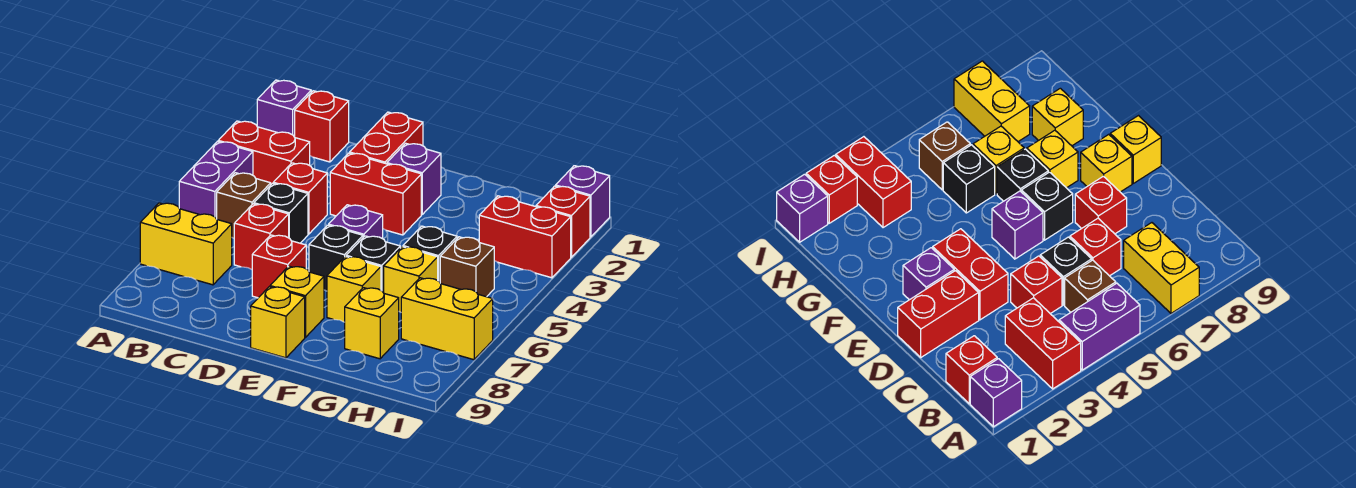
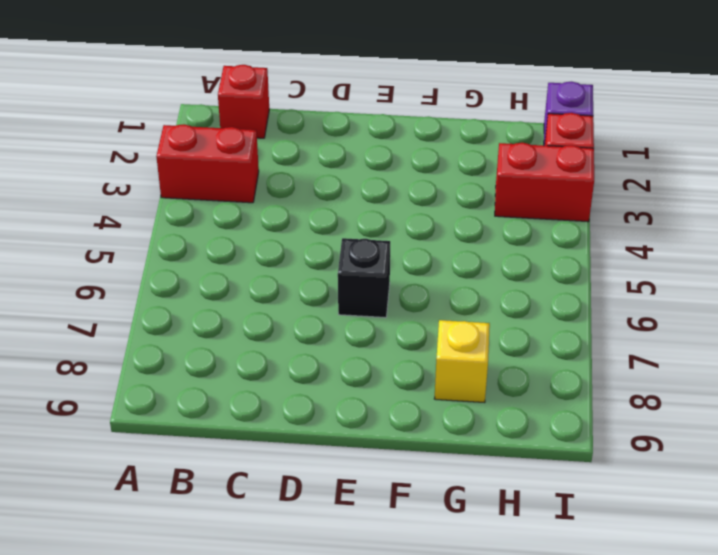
none -> purple 1x1 brick [257,80,311,137]
none -> purple 1x2 brick [179,142,253,219]
none -> yellow 1x2 brick [140,203,232,285]

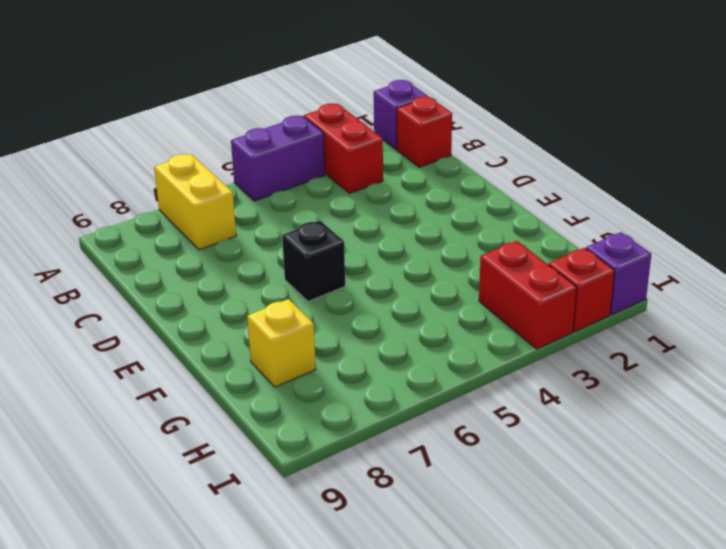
none -> brown 1x1 brick [217,173,271,238]
none -> red 1x1 brick [273,163,327,234]
none -> black 1x1 brick [254,183,308,243]

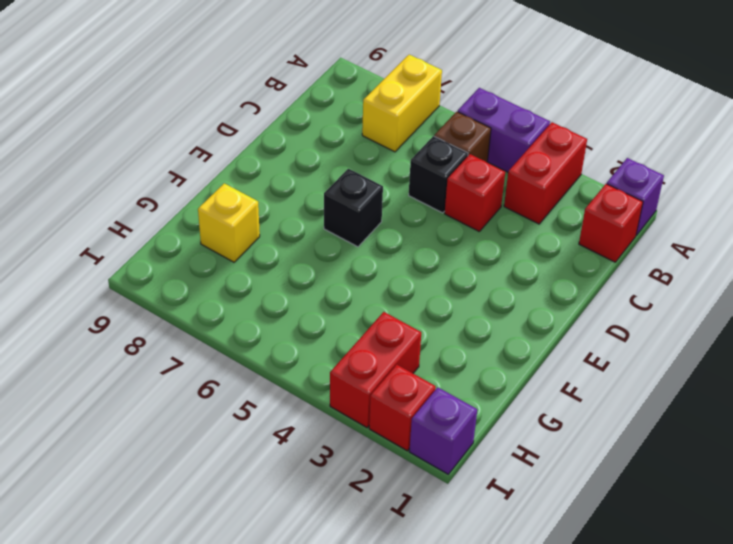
none -> red 1x1 brick [234,204,289,269]
none -> red 1x2 brick [350,112,423,164]
none -> red 1x2 brick [330,153,421,235]

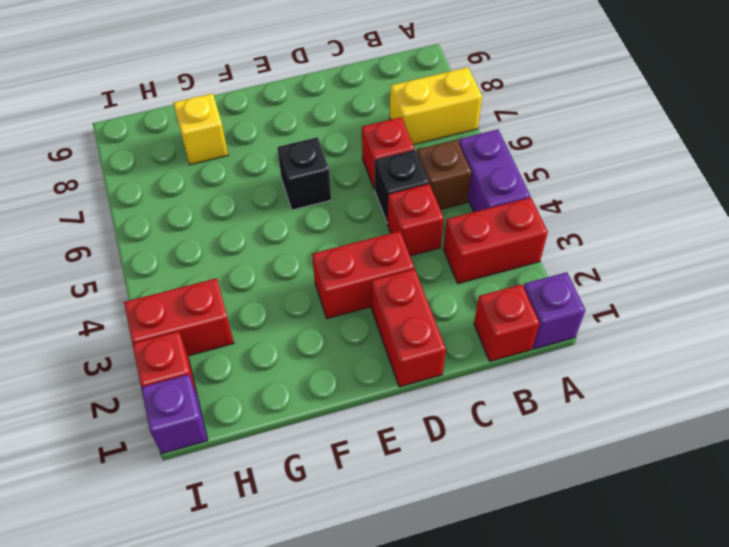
none -> red 1x1 brick [252,235,306,298]
none -> purple 1x1 brick [387,143,441,214]
none -> purple 1x1 brick [329,205,383,239]

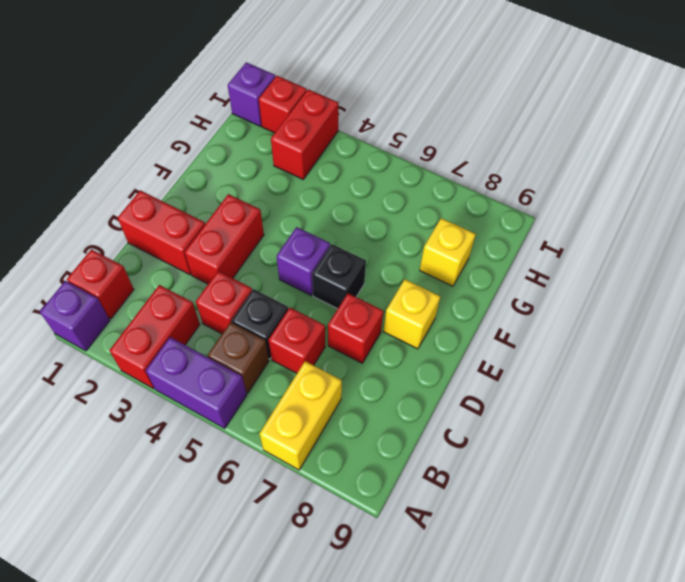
none -> purple 1x1 brick [387,143,441,214]
none -> yellow 1x1 brick [251,287,305,358]
none -> black 1x1 brick [346,236,400,293]

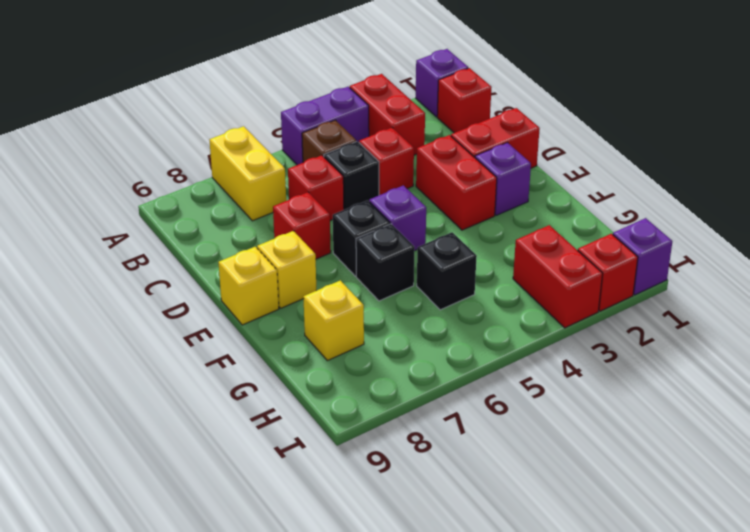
none -> yellow 1x1 brick [327,256,381,322]
none -> yellow 1x1 brick [384,247,438,312]
none -> brown 1x1 brick [440,237,494,297]

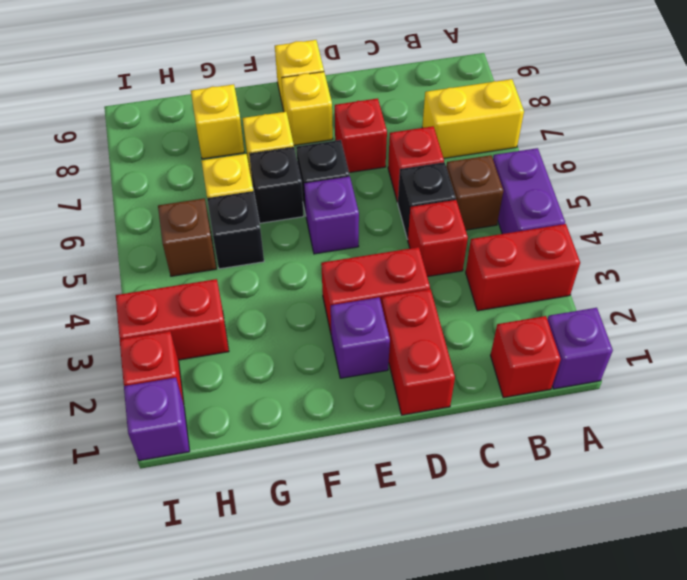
none -> yellow 1x2 brick [401,278,493,360]

